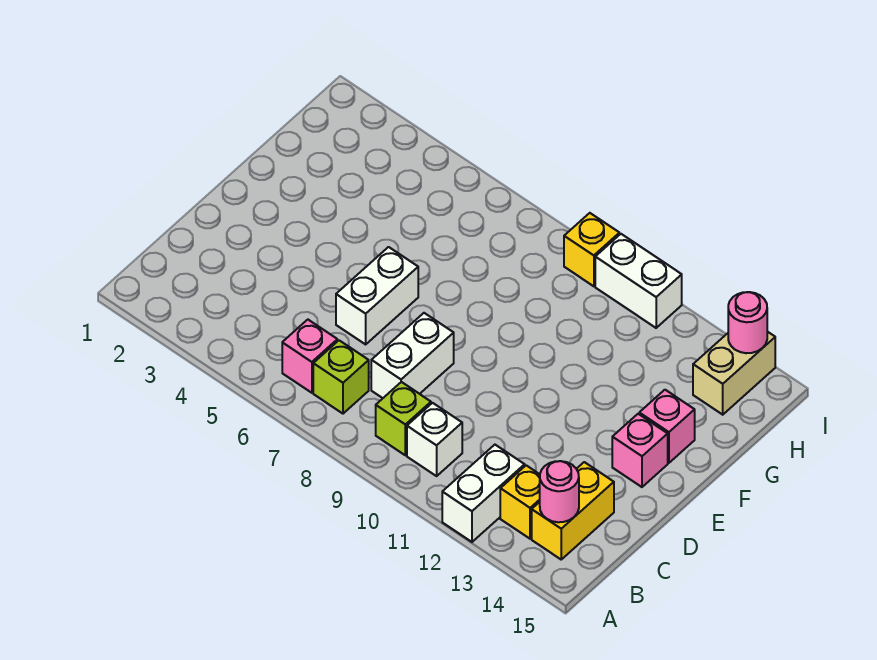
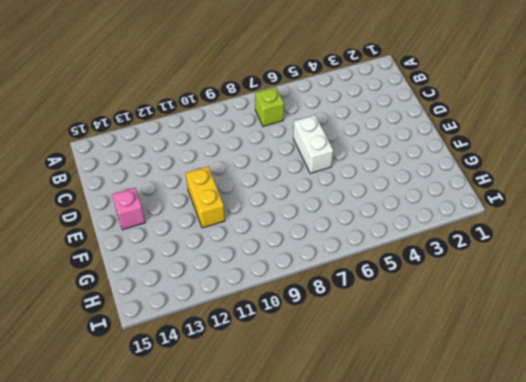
yellow 1x2 brick [186,167,225,228] -> yellow 1x2 brick moved to [532,462,614,559]
none -> white 1x2 brick [442,445,525,542]
none -> pink 1x1 brick [282,320,337,393]
none -> lime 1x1 brick [376,382,431,455]

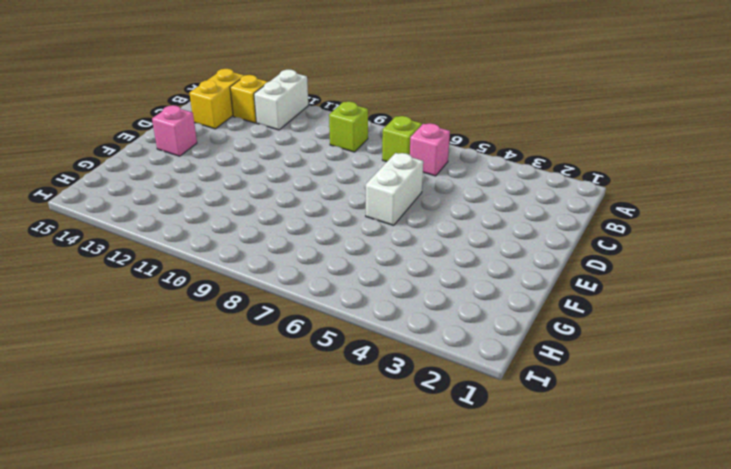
none -> white 1x1 brick [407,403,462,476]
none -> white 1x2 brick [371,313,454,398]
none -> pink 1x1 brick [639,390,695,463]

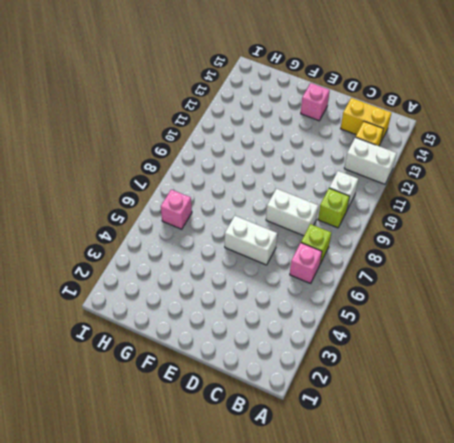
pink 1x1 brick [161,190,192,229] -> pink 1x1 brick moved to [639,390,695,463]
none -> tan 1x2 brick [693,332,775,415]
none -> yellow 1x1 brick [564,213,619,286]
none -> white 1x2 brick [595,234,682,328]

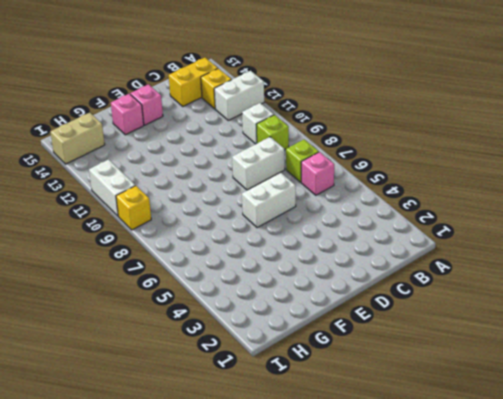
none -> pink 1x1 round brick [540,461,579,522]
none -> pink 1x1 round brick [728,292,767,353]

